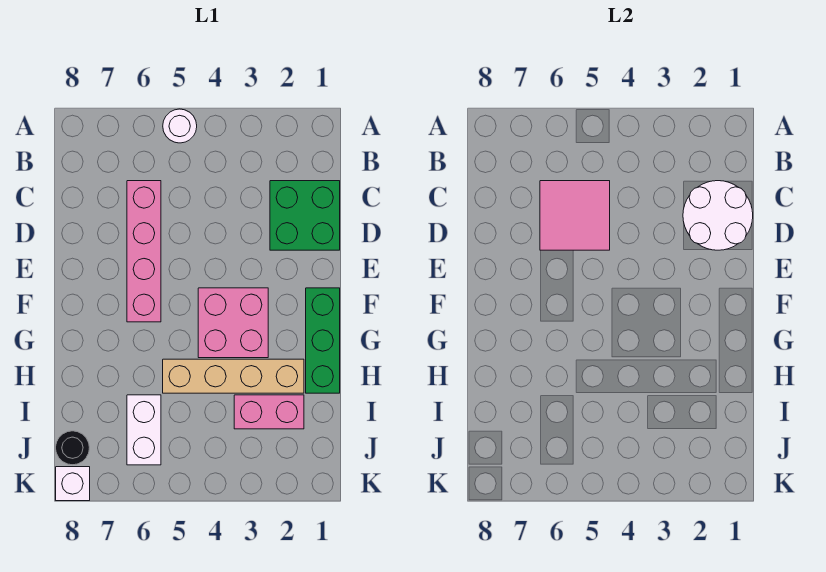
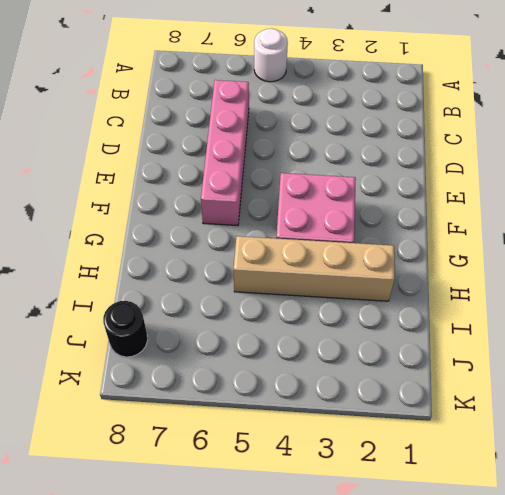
none -> green 2x2 brick [270,181,340,250]
none -> green 1x3 brick [306,288,340,393]
none -> pink 1x2 brick [234,395,304,429]

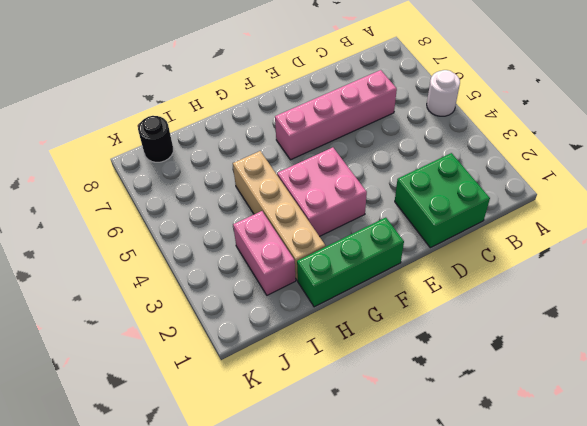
none -> white 1x2 brick [127,395,161,465]
none -> white 1x1 brick [56,467,90,501]
none -> white 2x2 round brick [683,181,753,250]

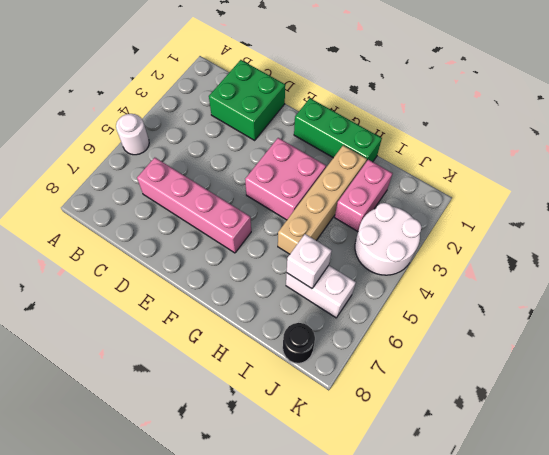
white 1x1 brick [287,234,332,288] -> white 1x1 brick moved to [56,467,90,501]
white 2x2 round brick [355,203,422,275] -> white 2x2 round brick moved to [683,181,753,250]
none -> pink 2x2 tile [540,181,610,250]

